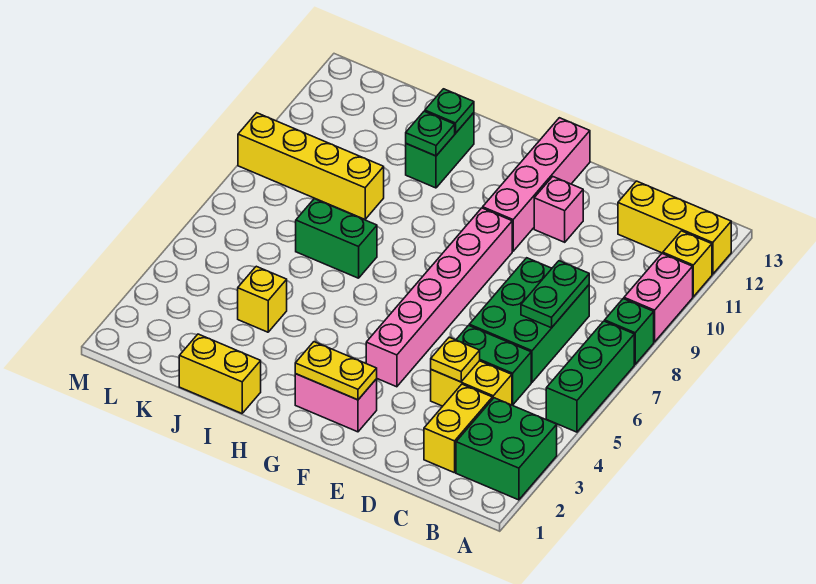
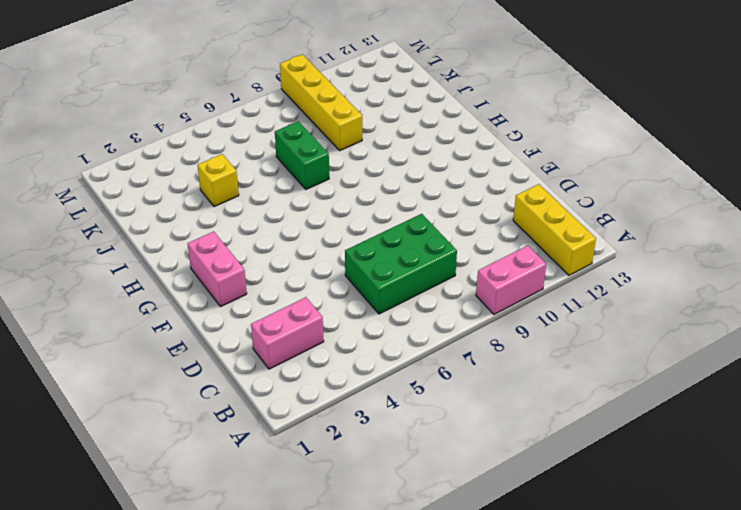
pink 1x2 brick [251,297,324,369] -> yellow 1x2 brick [424,384,492,473]
none -> green 2x2 brick [456,398,557,500]
none -> green 1x3 brick [546,321,634,432]
none -> green 1x1 brick [605,299,654,364]

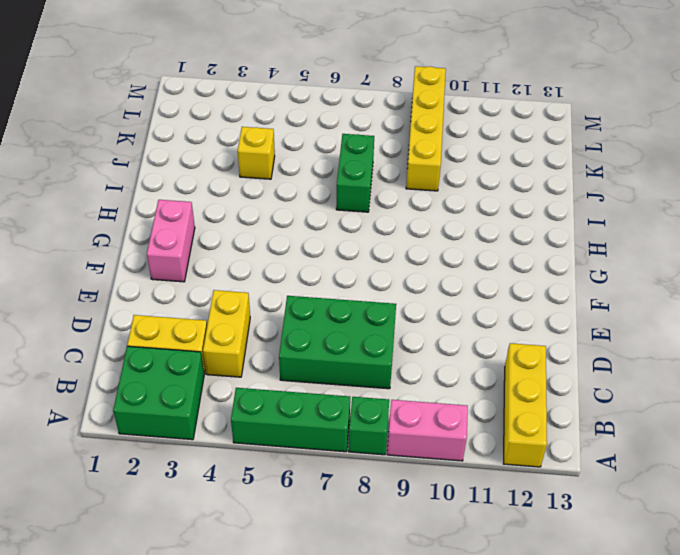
none -> yellow 1x1 brick [663,231,712,297]
none -> green 1x2 brick [456,325,531,405]
none -> pink 1x1 brick [534,177,583,242]

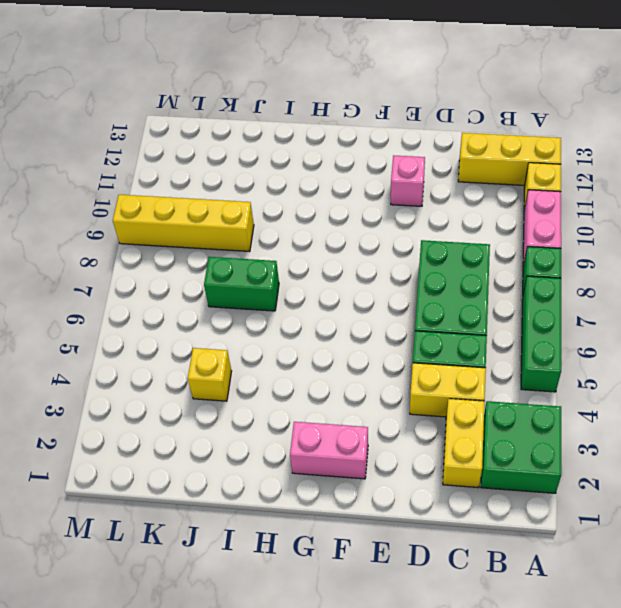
none -> pink 1x6 brick [366,208,512,387]
none -> pink 1x4 brick [483,118,590,251]
none -> yellow 1x2 brick [179,334,261,413]

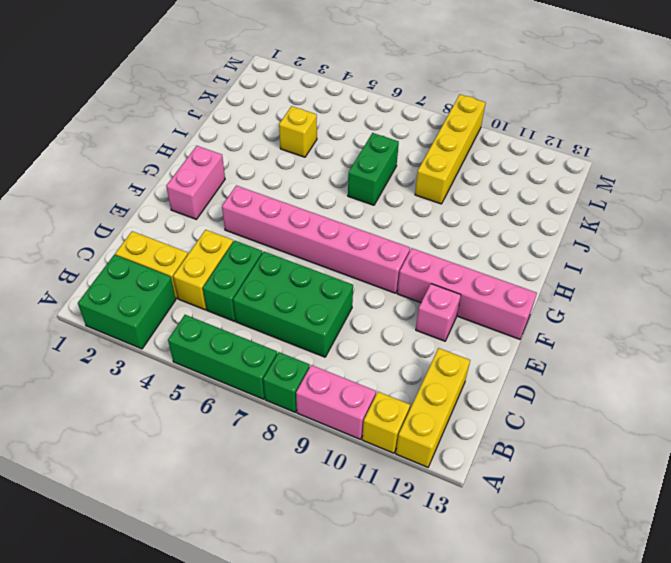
none -> yellow 1x2 brick [179,334,261,413]
none -> green 1x2 brick [406,113,474,188]
none -> green 1x2 plate [521,261,589,328]

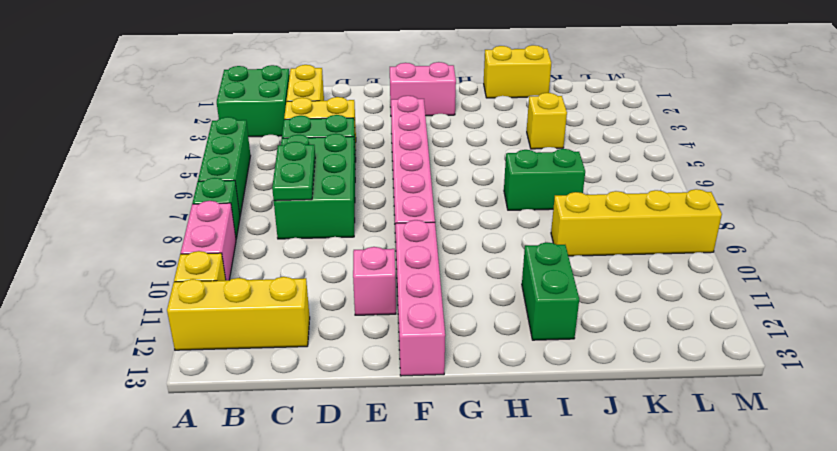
none -> yellow 1x1 plate [431,337,480,382]
none -> yellow 1x2 plate [295,342,377,400]
none -> green 1x1 plate [406,111,455,156]

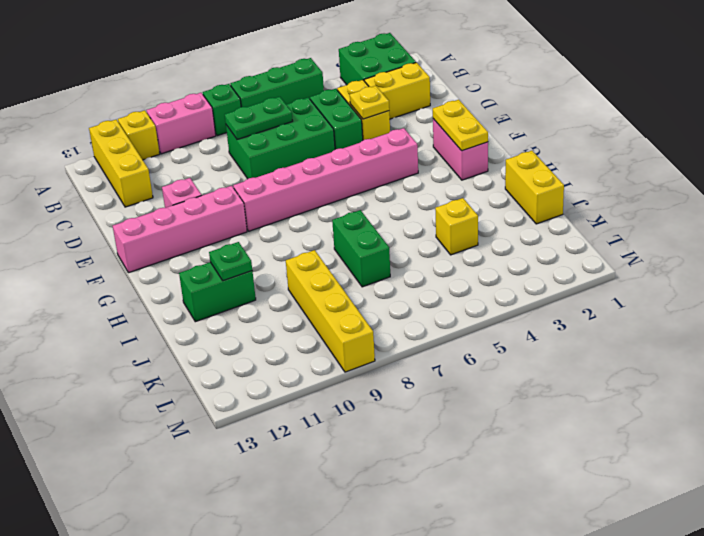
none -> green 1x1 plate [425,89,474,133]

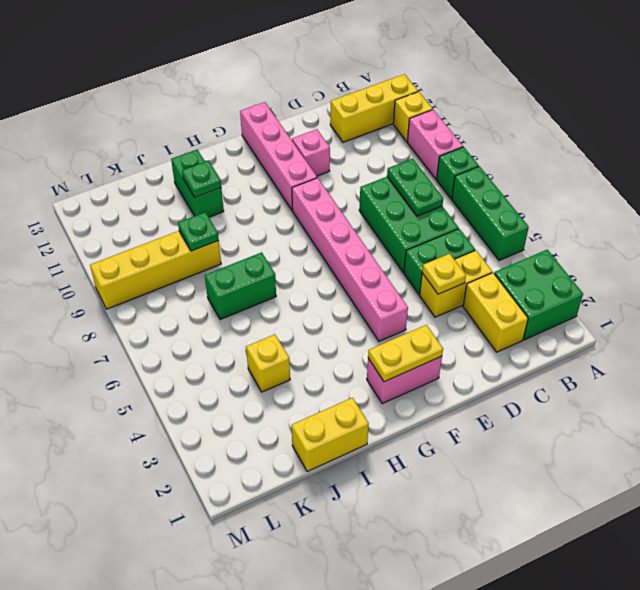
green 1x1 plate [178,212,219,251] -> green 1x1 plate moved to [425,89,474,133]

